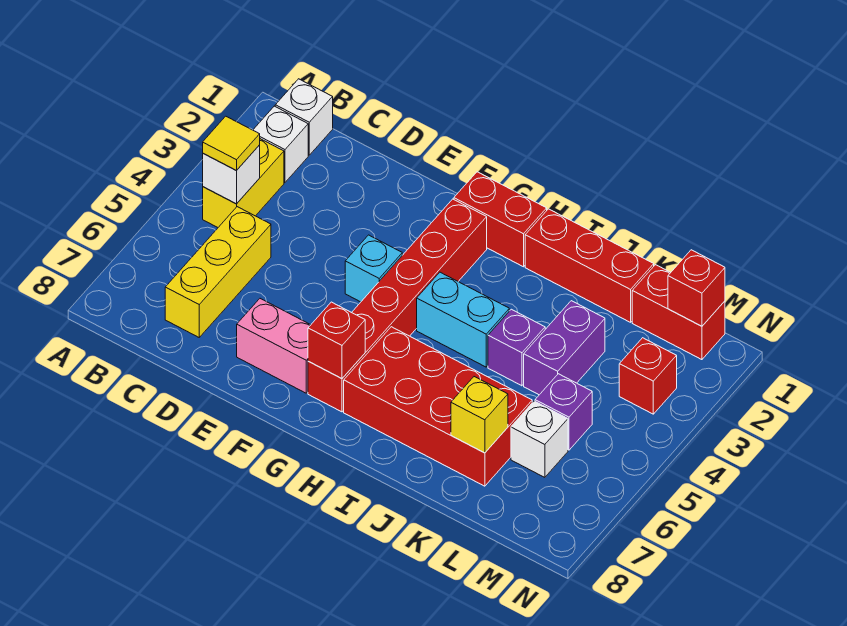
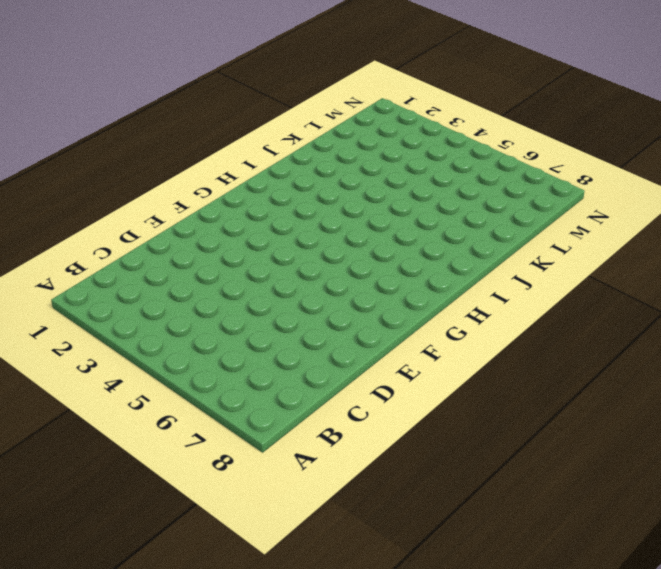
none -> white 1x1 brick [275,79,333,155]
none -> white 1x1 brick [253,106,308,182]
none -> yellow 1x2 brick [203,139,284,227]

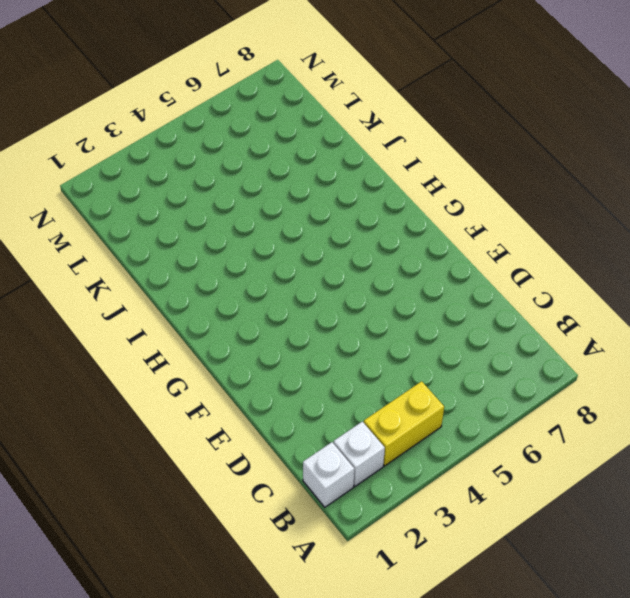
none -> yellow 1x3 brick [165,207,271,337]
none -> pink 1x2 brick [237,299,310,393]
none -> cyan 1x1 brick [345,235,402,302]

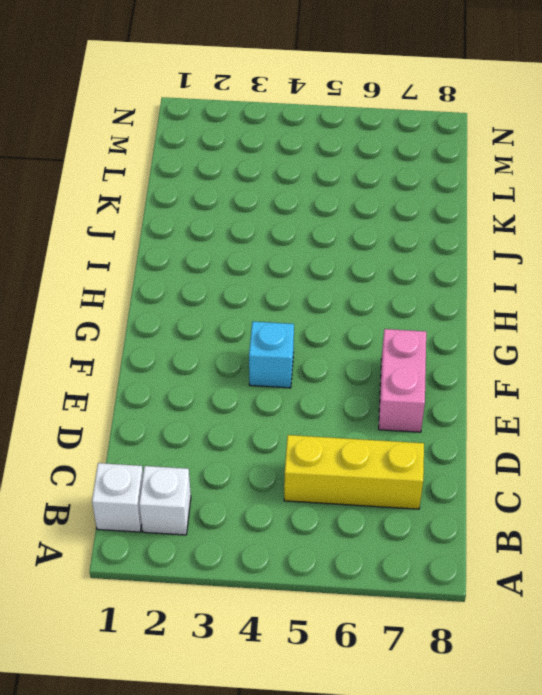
none -> yellow 1x2 brick [203,139,284,227]
none -> red 1x2 brick [454,172,547,267]
none -> red 1x6 brick [308,199,487,412]

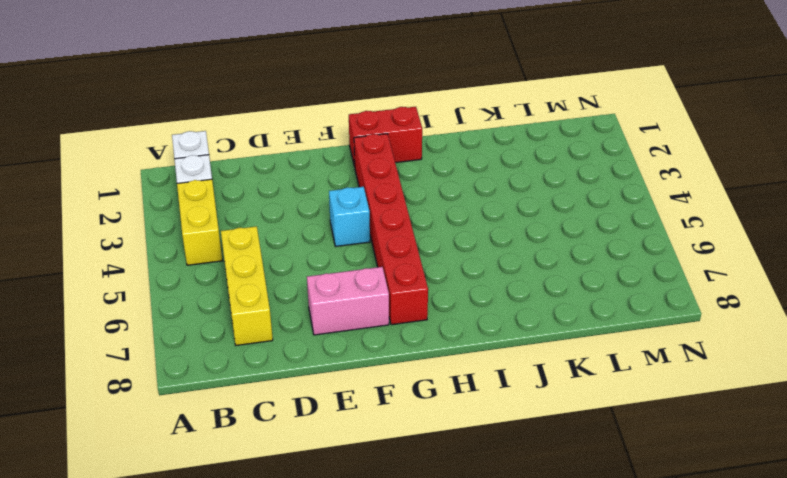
none -> cyan 1x2 brick [417,272,509,367]
none -> red 2x4 brick [344,327,532,486]
none -> red 1x3 brick [525,209,654,322]

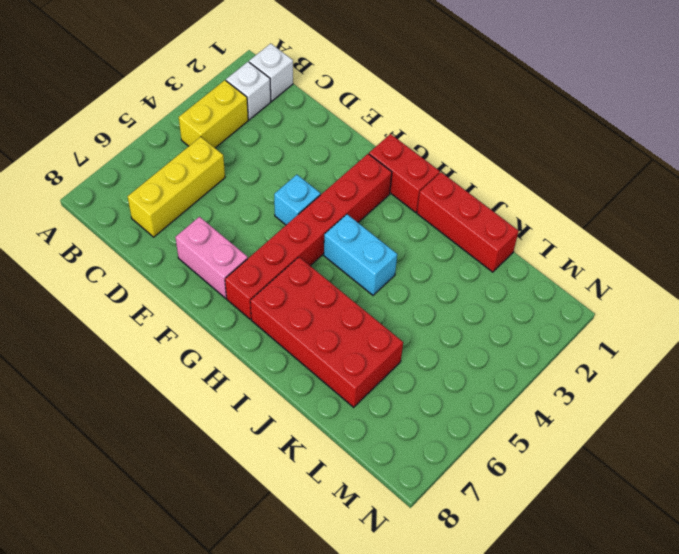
none -> purple 1x1 brick [488,309,545,386]
none -> purple 1x2 brick [524,301,605,395]
none -> red 1x2 brick [632,265,725,360]

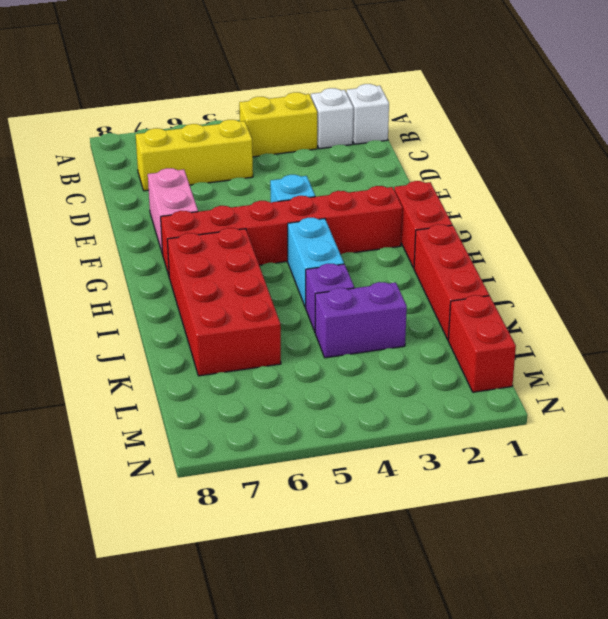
none -> purple 1x1 brick [535,374,592,450]
none -> white 1x1 brick [511,401,568,477]
none -> red 1x1 brick [619,338,677,414]

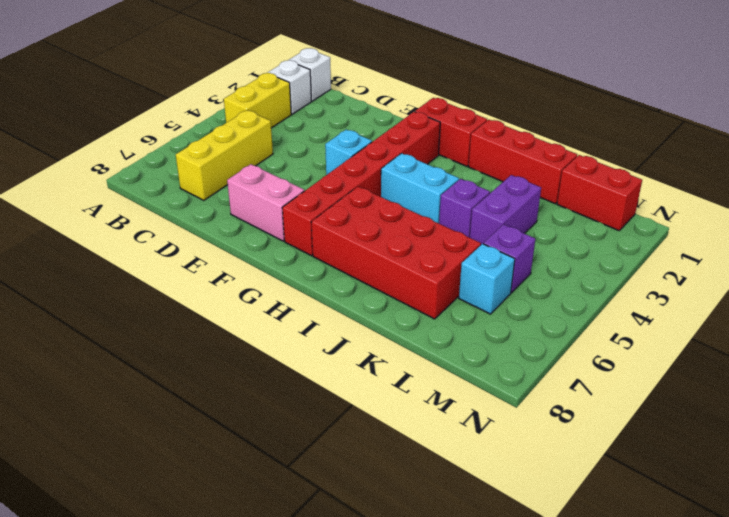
cyan 1x1 brick [459,244,515,314] -> white 1x1 brick [511,401,568,477]
none -> red 1x1 brick [619,338,677,414]
none -> white 1x1 brick [203,145,260,204]
none -> red 1x1 brick [308,302,365,379]

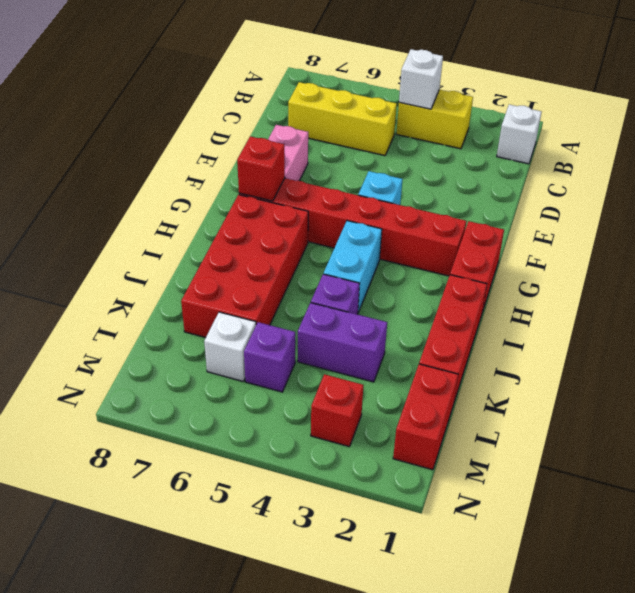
none -> white 1x1 brick [253,106,308,182]
none -> yellow 1x1 brick [451,377,508,453]
none -> red 1x1 brick [668,250,725,326]

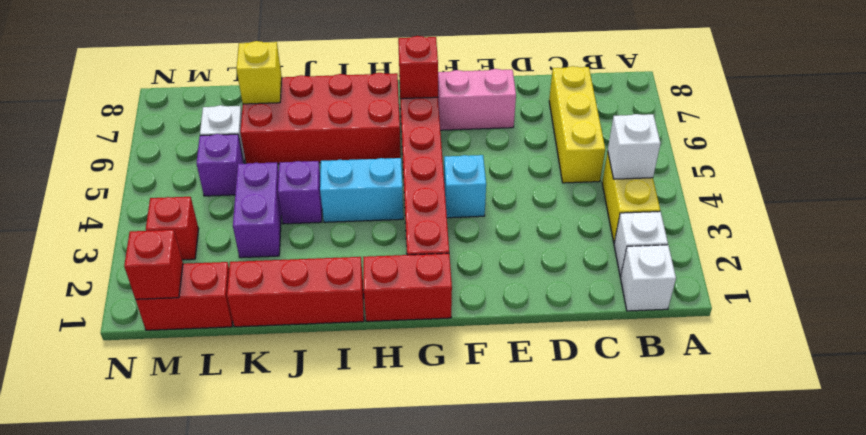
none -> yellow 1x1 tile [203,116,260,171]

